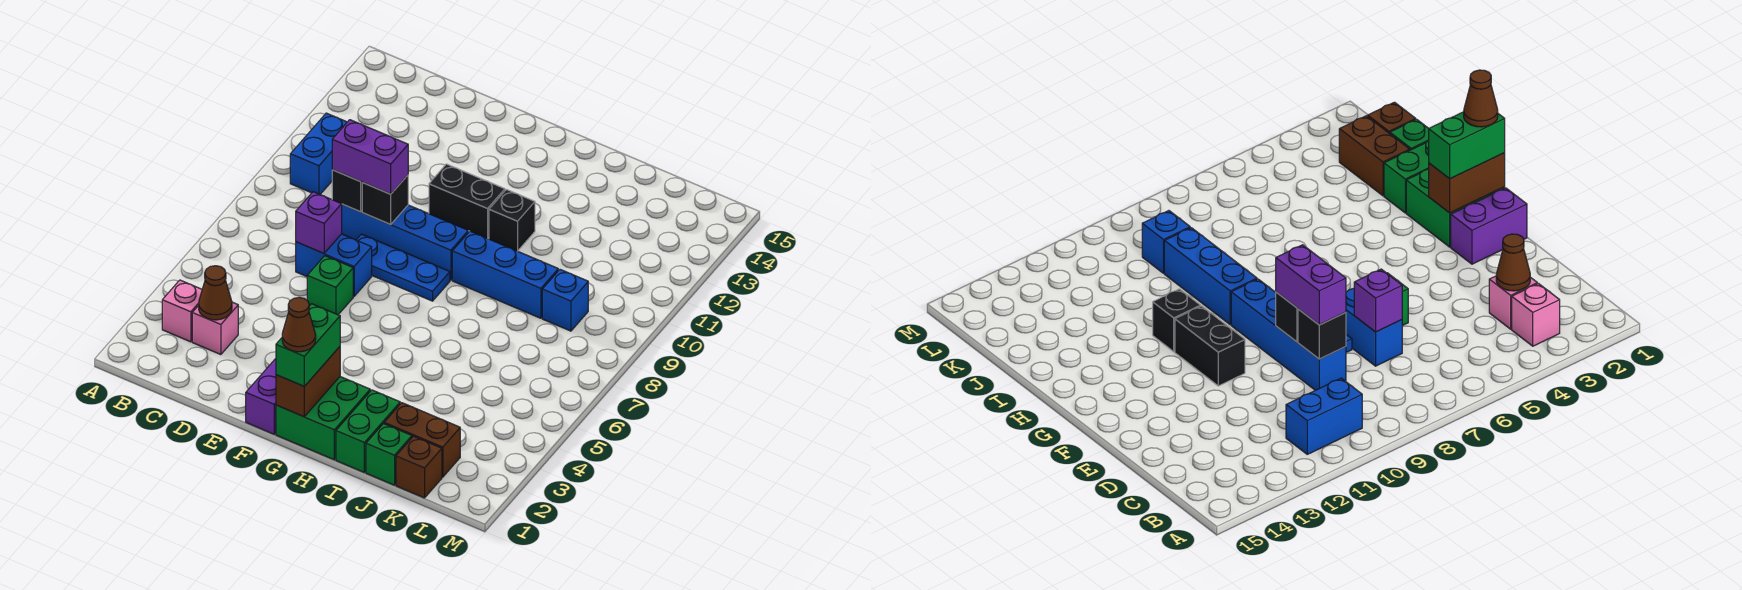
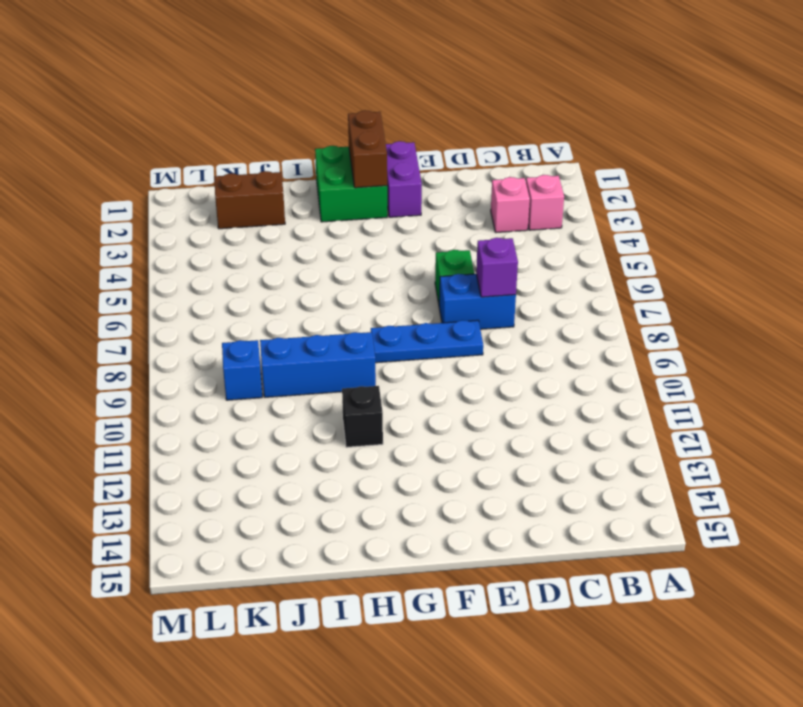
none -> blue 1x2 brick [290,113,347,194]
none -> blue 1x4 brick [342,204,468,280]
none -> black 1x2 brick [429,164,505,238]

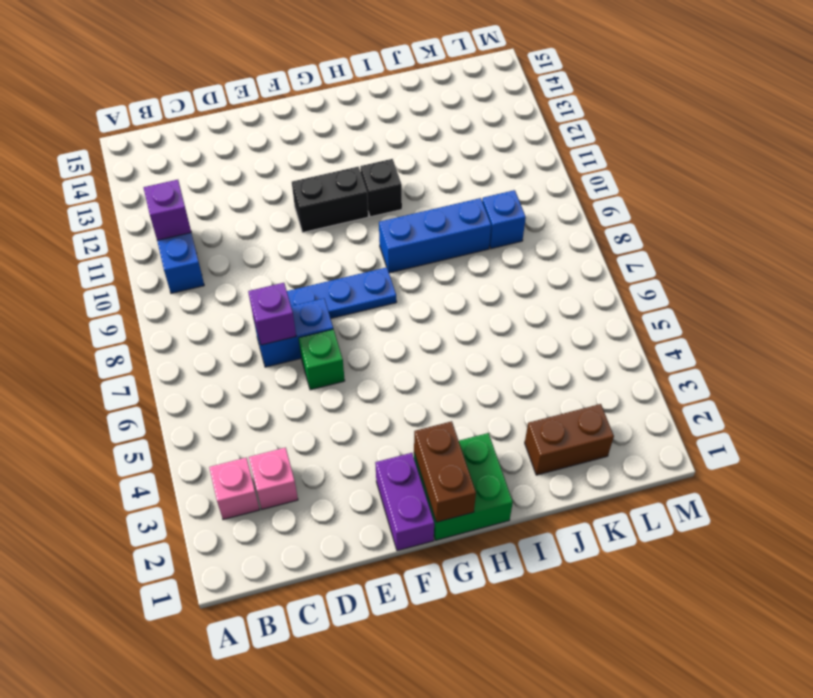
purple 1x1 brick [144,180,191,240] -> none
none -> blue 1x4 brick [342,204,468,280]
none -> green 1x2 brick [336,390,400,472]
none -> green 1x1 brick [366,424,412,485]

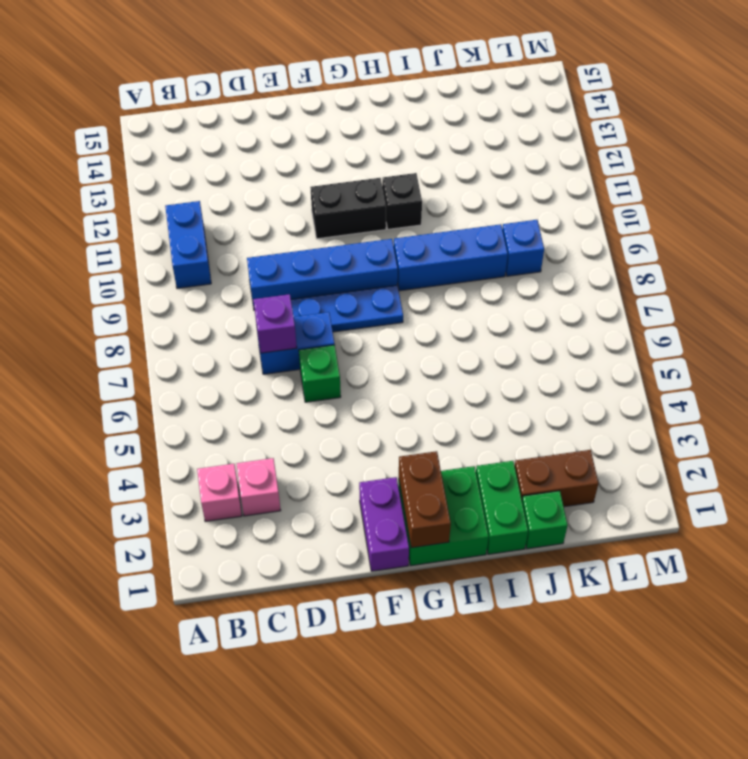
none -> brown 1x1 brick [396,436,442,498]
none -> brown 1x1 cone [199,266,232,320]
none -> black 1x1 brick [332,170,363,212]

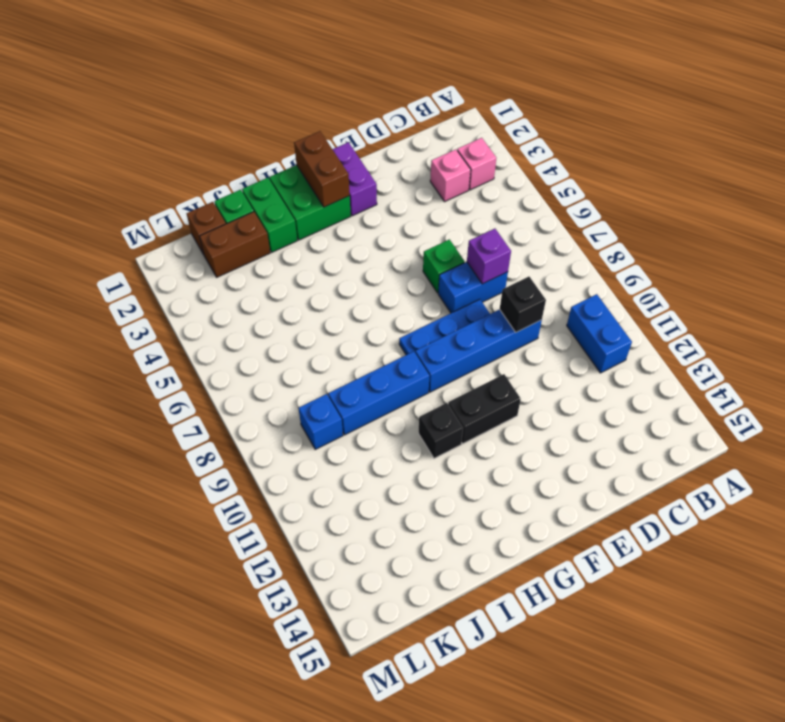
none -> brown 1x1 cone [199,266,232,320]
none -> black 1x1 brick [362,175,408,224]
none -> purple 1x2 brick [332,120,408,194]

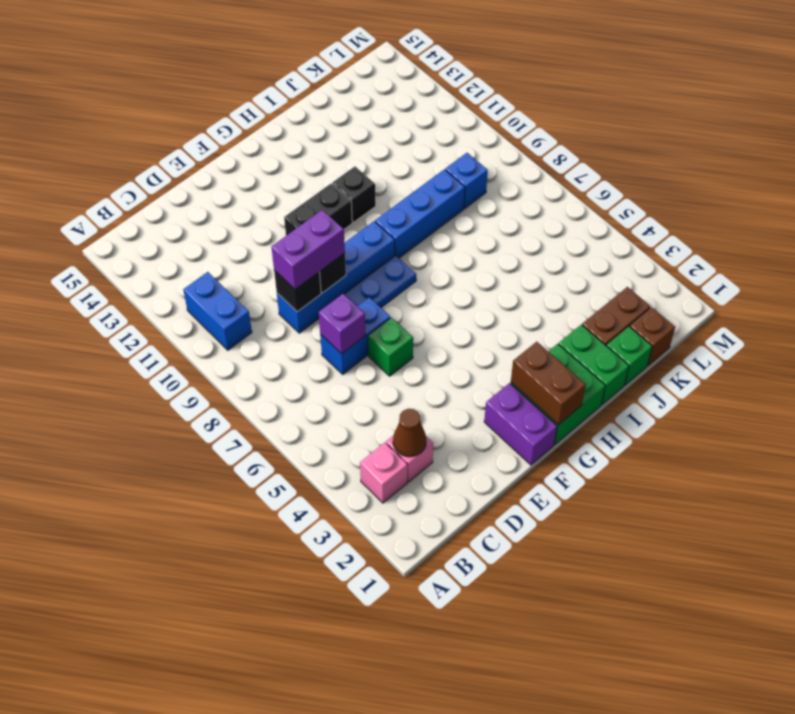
none -> green 1x2 brick [276,304,340,386]
none -> brown 1x1 cone [282,298,316,352]

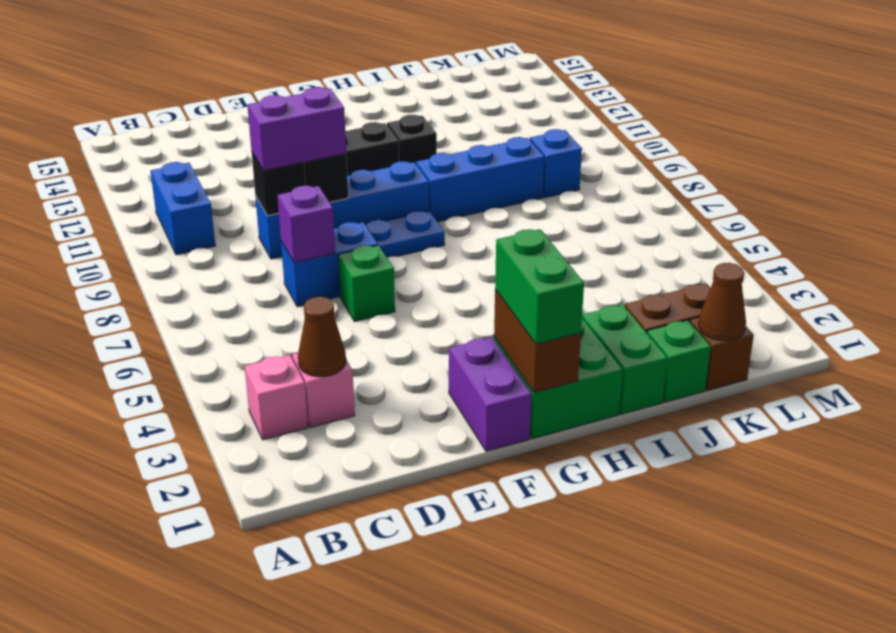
brown 1x1 cone [699,263,746,341] -> brown 1x1 cone moved to [282,298,316,352]

